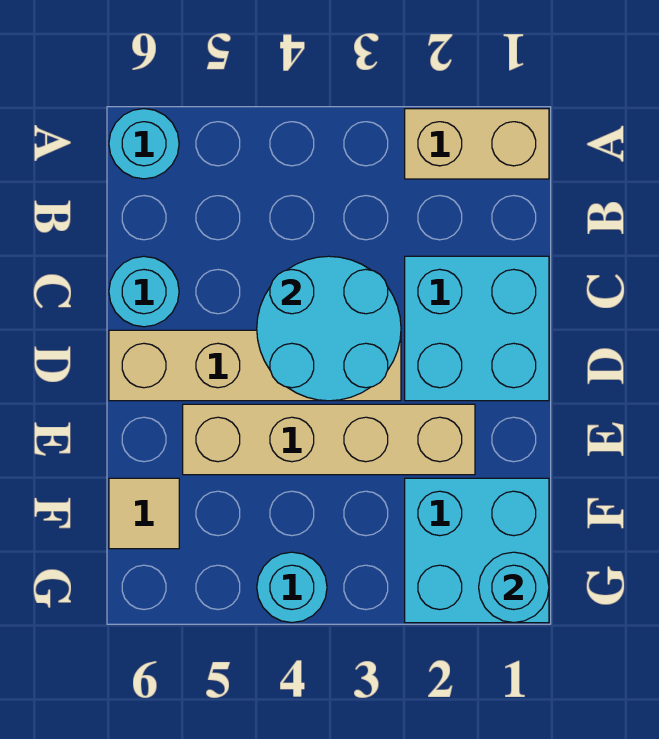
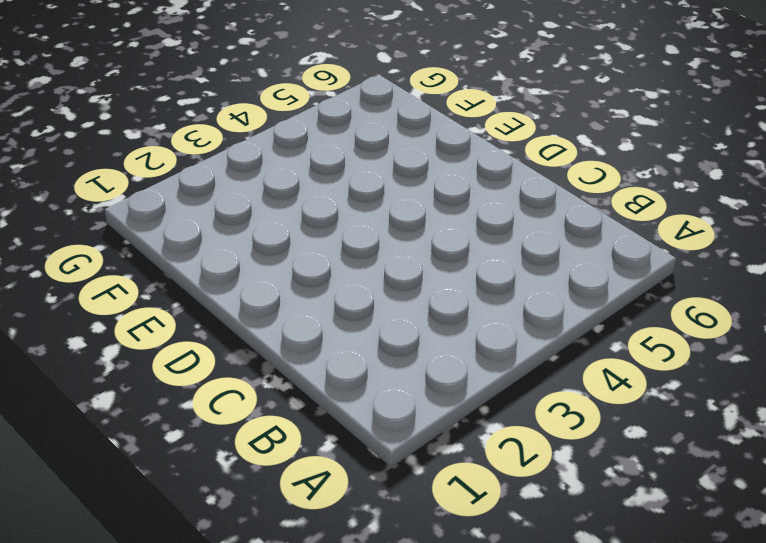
none -> tan 1x2 brick [405,109,549,179]
none -> cyan 1x1 round brick [109,109,179,179]

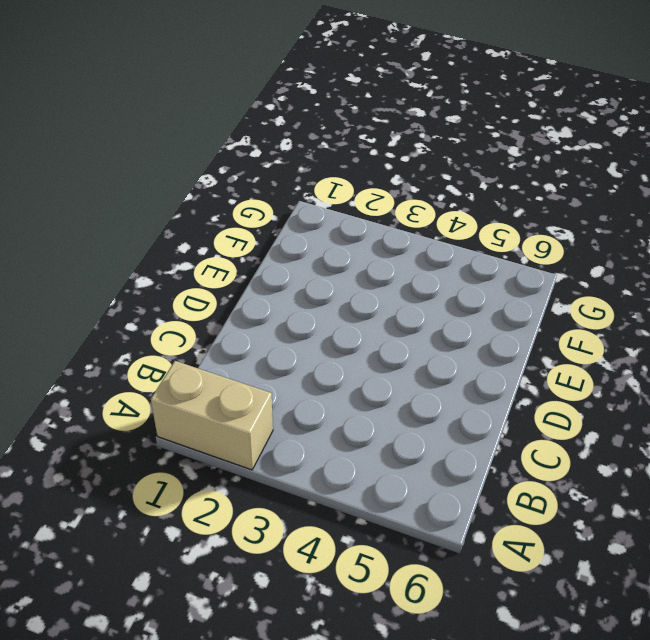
none -> cyan 1x1 round brick [109,109,179,179]
none -> cyan 2x2 brick [405,256,549,401]

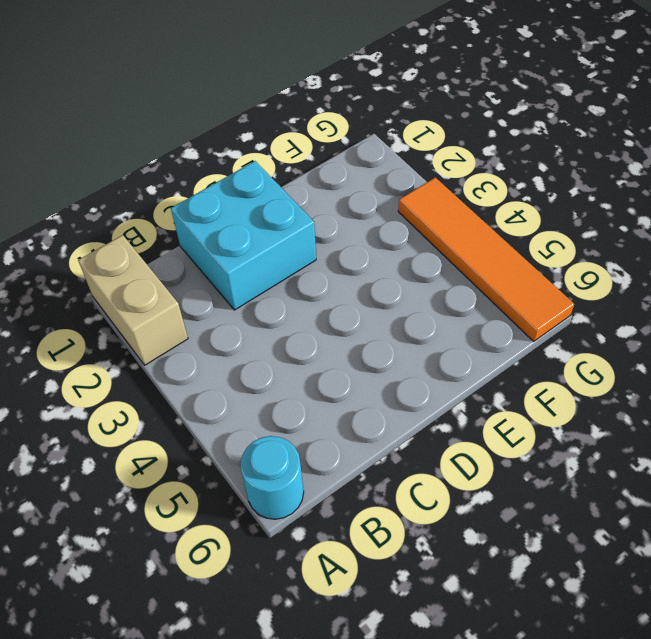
orange 1x4 tile [398,177,574,341] -> cyan 1x1 round brick [257,552,327,623]
none -> cyan 1x1 round brick [109,256,179,327]
none -> tan 1x4 brick [109,330,401,401]

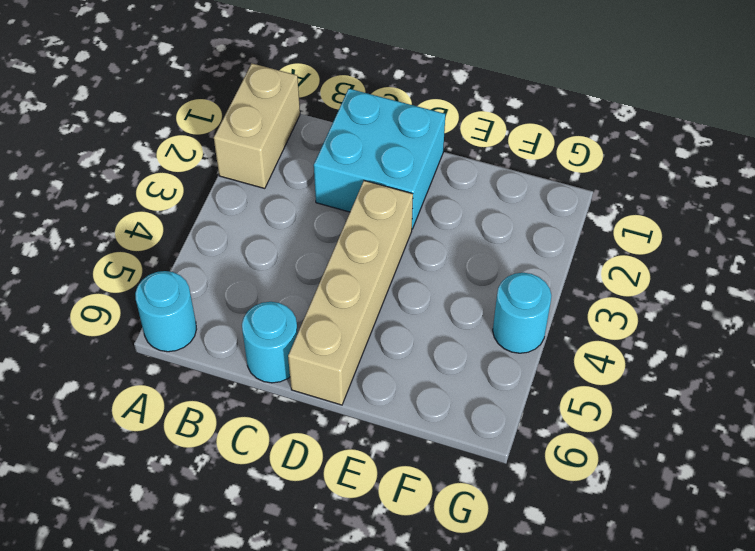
none -> tan 1x4 brick [183,404,475,475]
none -> cyan 2x2 brick [405,478,549,623]

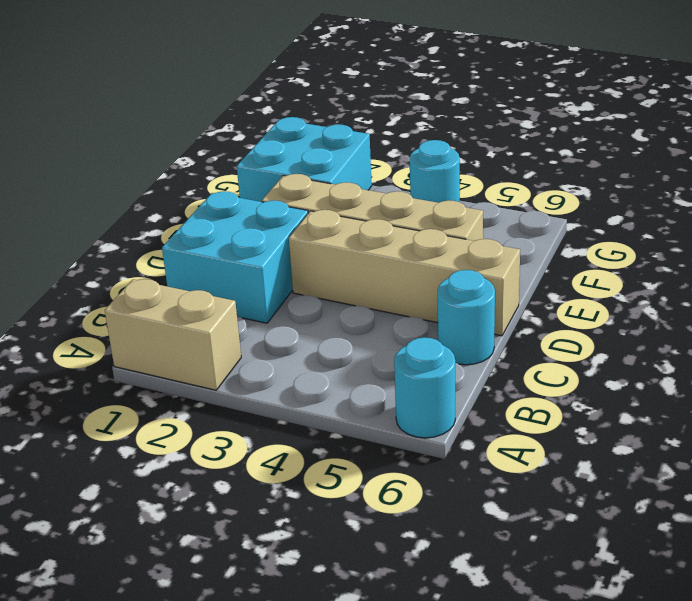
none -> tan 1x1 tile [109,478,179,549]
none -> cyan 2x2 round brick [257,256,401,401]

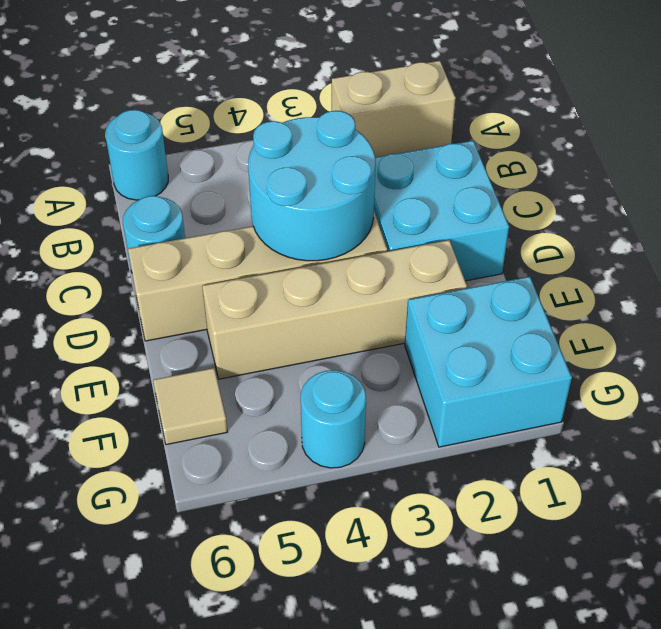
none -> cyan 1x1 round brick [479,552,549,623]

